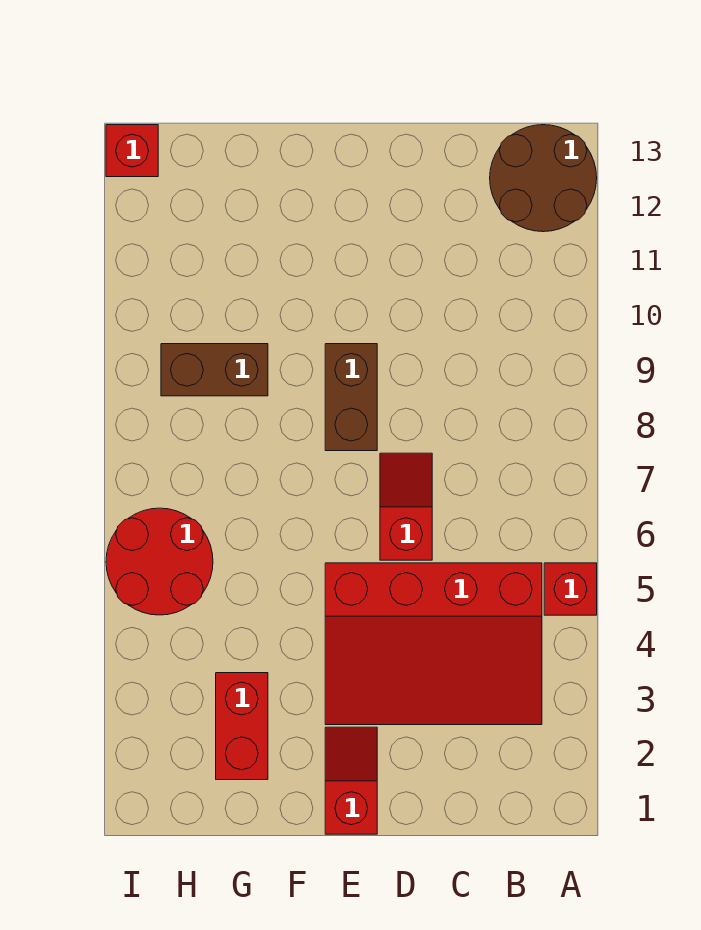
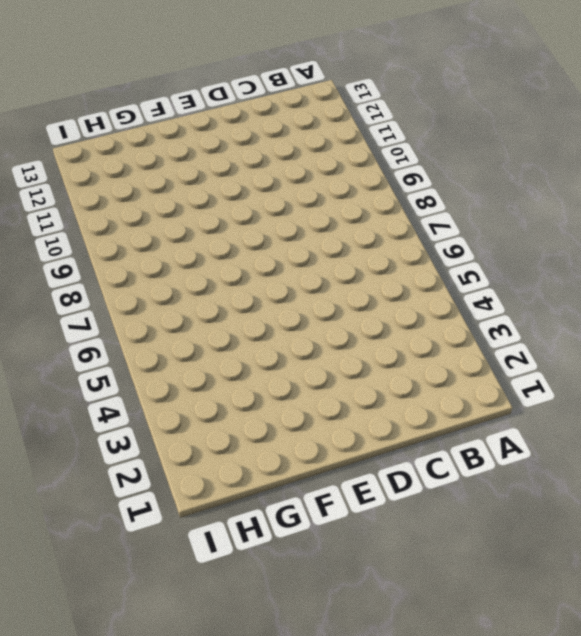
none -> red 1x1 brick [544,563,597,615]
none -> brown 2x2 round brick [490,125,597,232]

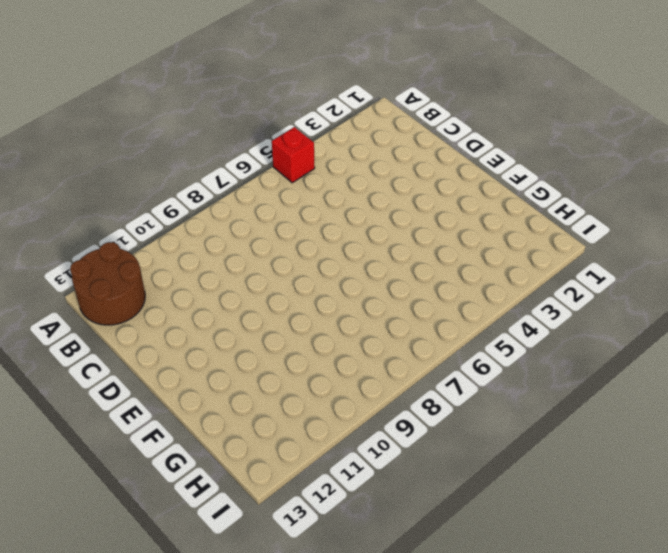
none -> red 3x4 slope [325,563,542,725]
none -> red 1x2 slope [380,453,432,560]

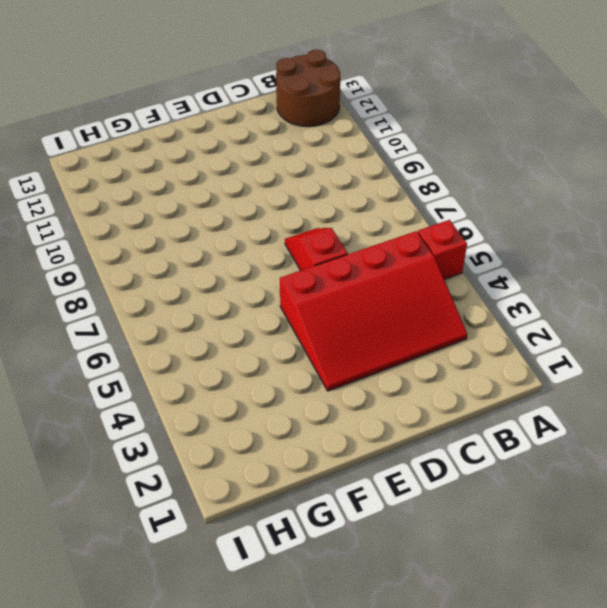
none -> red 1x2 slope [325,727,377,834]
none -> brown 1x2 brick [325,344,377,451]

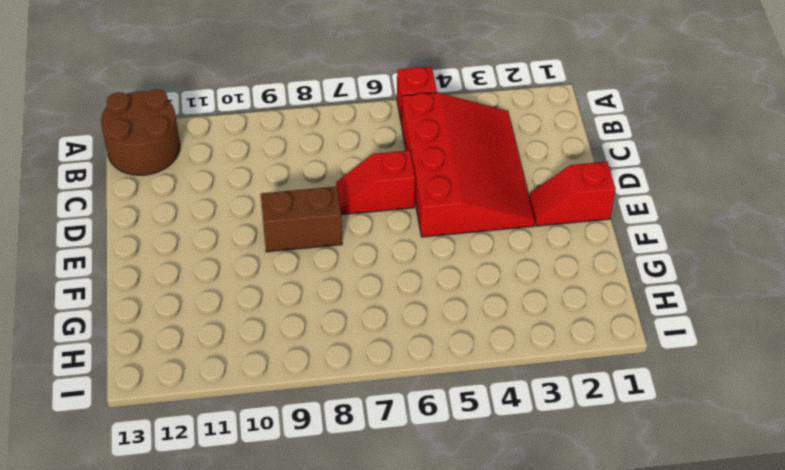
none -> red 1x2 brick [216,673,268,780]
none -> brown 1x2 brick [161,344,268,396]

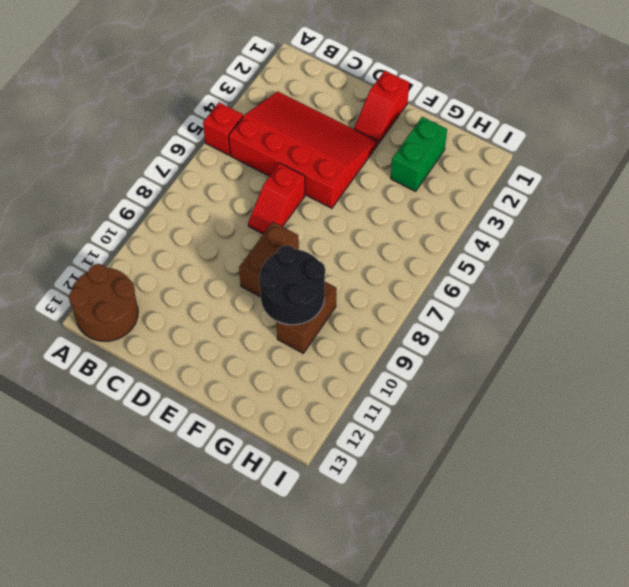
black 2x2 round brick [259,245,325,325] -> none
green 1x2 brick [391,117,447,191] -> red 1x2 brick [216,673,268,780]
brown 1x2 brick [276,282,337,353] -> brown 1x2 brick turned to [161,344,268,396]
none -> red 2x2 round brick [106,508,213,615]
none -> red 1x1 brick [106,125,158,177]

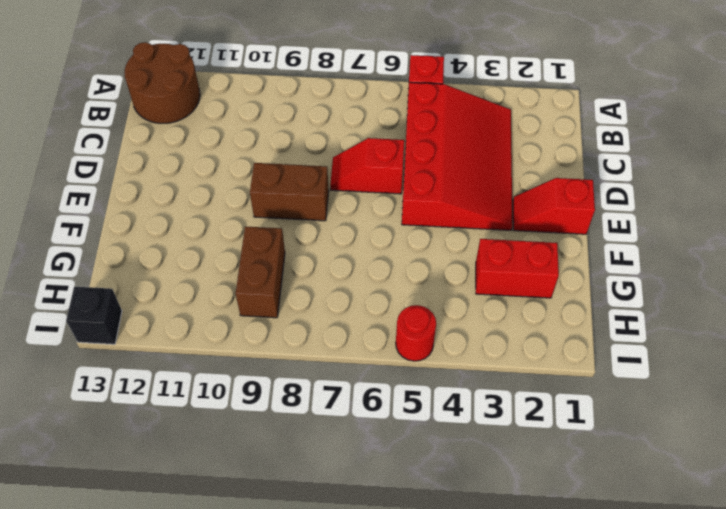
red 1x1 round brick [396,305,436,361] -> red 2x2 round brick [106,508,213,615]
black 1x1 brick [66,287,122,344] -> red 1x1 brick [106,125,158,177]

